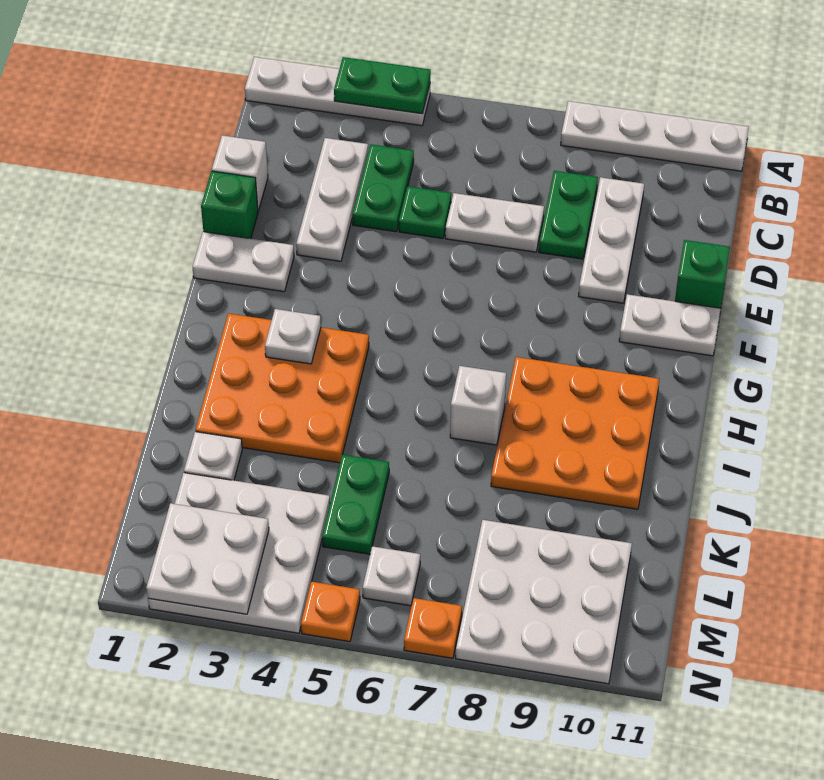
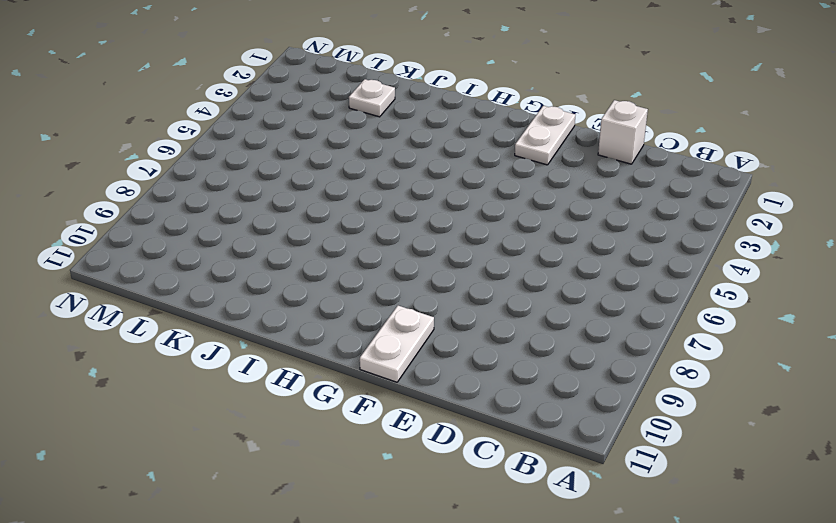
none -> white 1x4 plate [245,57,430,126]
none -> white 1x4 plate [561,101,749,171]
none -> white 1x3 plate [296,138,368,261]

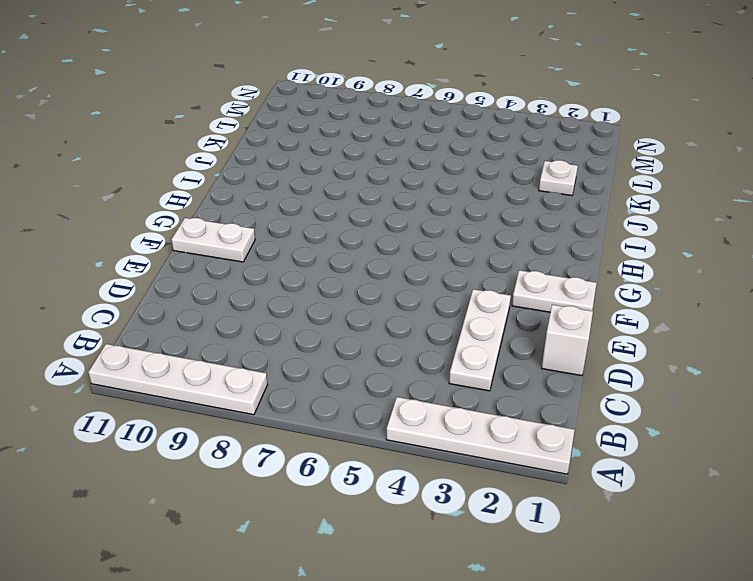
none -> green 1x2 plate [352,144,414,232]
none -> green 1x2 plate [539,171,598,259]
none -> white 1x3 plate [579,177,644,303]

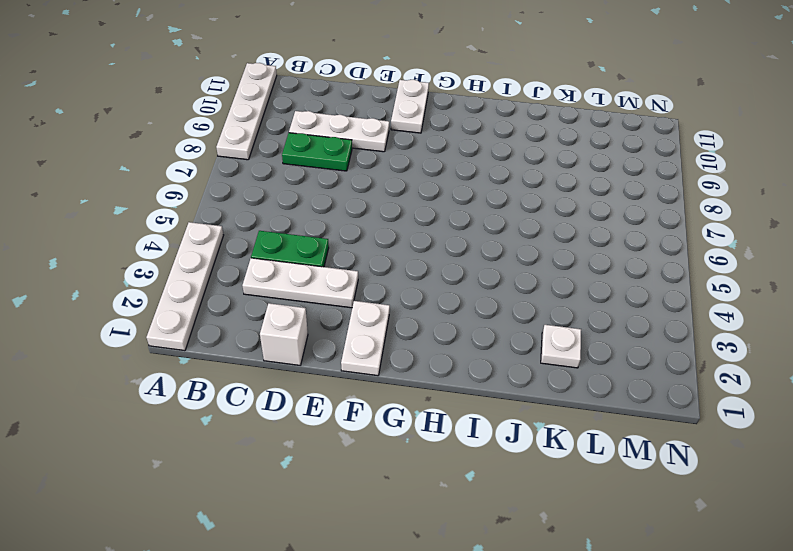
none -> green 1x1 plate [399,186,451,238]
none -> white 1x2 plate [445,193,544,252]
none -> green 1x1 brick [201,171,258,239]

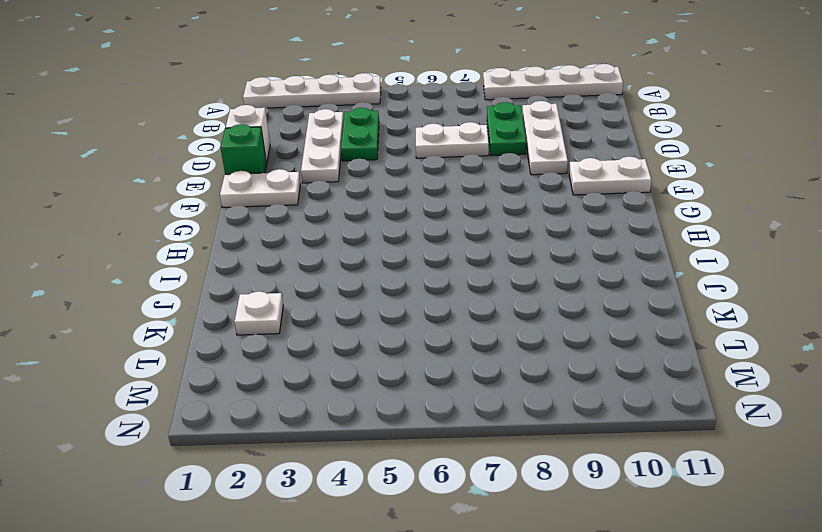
none -> green 1x1 plate [399,186,451,238]
none -> green 1x1 brick [675,240,730,308]
none -> orange 3x3 plate [196,313,369,463]

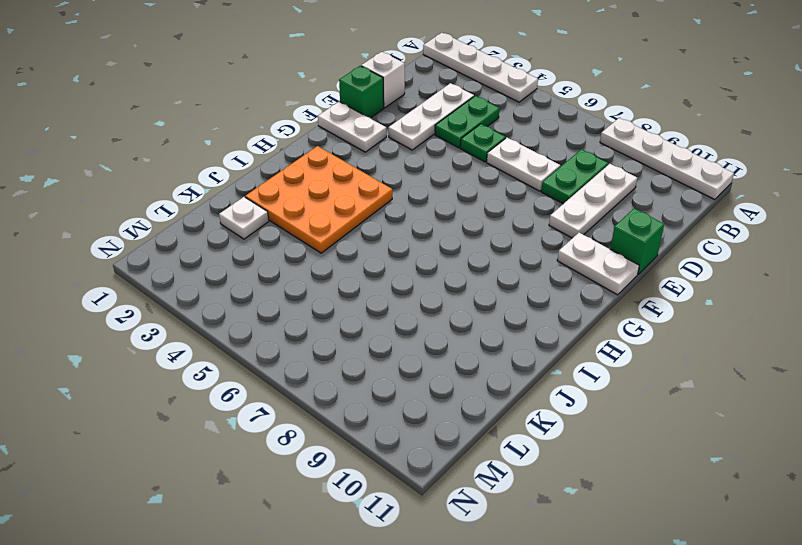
none -> orange 3x3 plate [491,357,659,509]
none -> white 1x1 brick [450,366,506,445]
none -> green 1x2 plate [322,454,389,554]

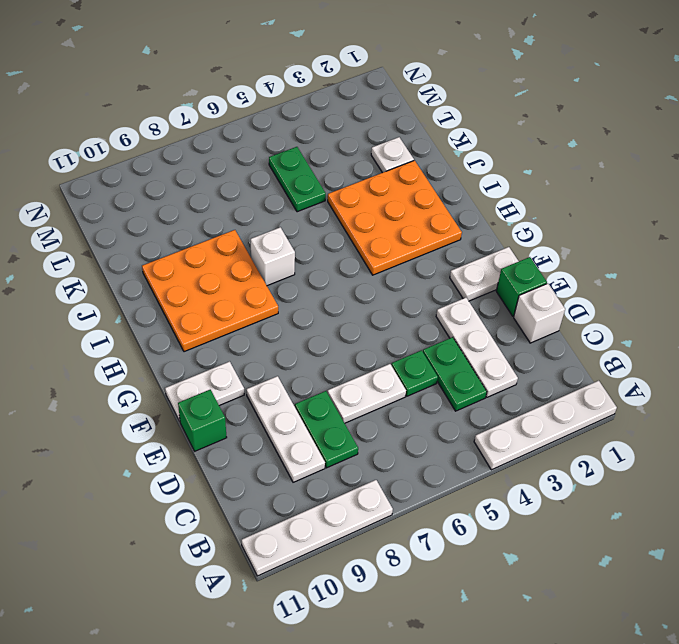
none -> white 3x3 plate [148,473,330,633]
none -> white 3x3 plate [456,520,632,684]
none -> white 1x1 plate [363,546,420,606]

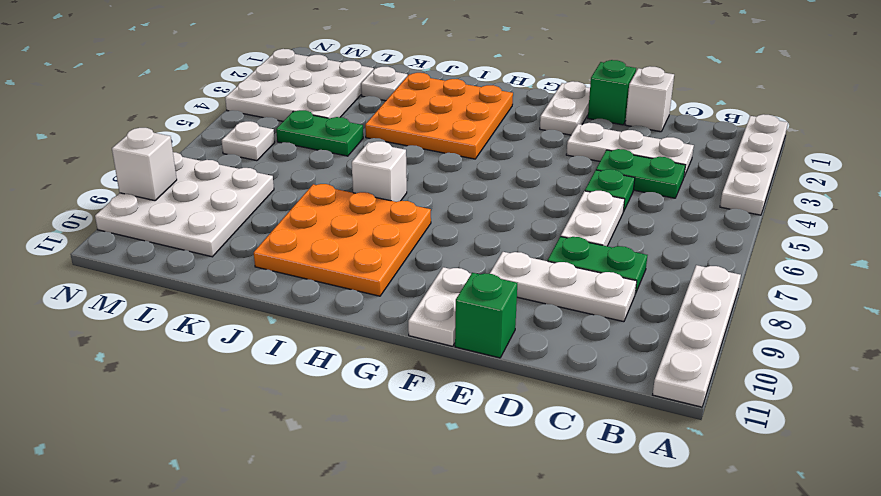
white 1x1 brick [112,128,177,201] -> none
none -> orange 1x1 plate [301,582,360,642]
none -> orange 1x1 plate [404,598,462,658]
none -> green 1x2 plate [334,57,431,114]

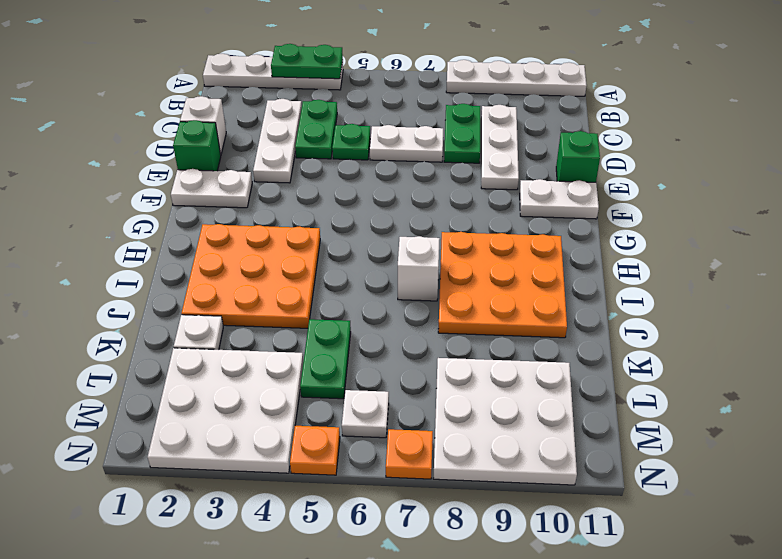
none -> white 1x1 plate [265,309,321,364]
none -> white 2x2 plate [146,503,269,614]

